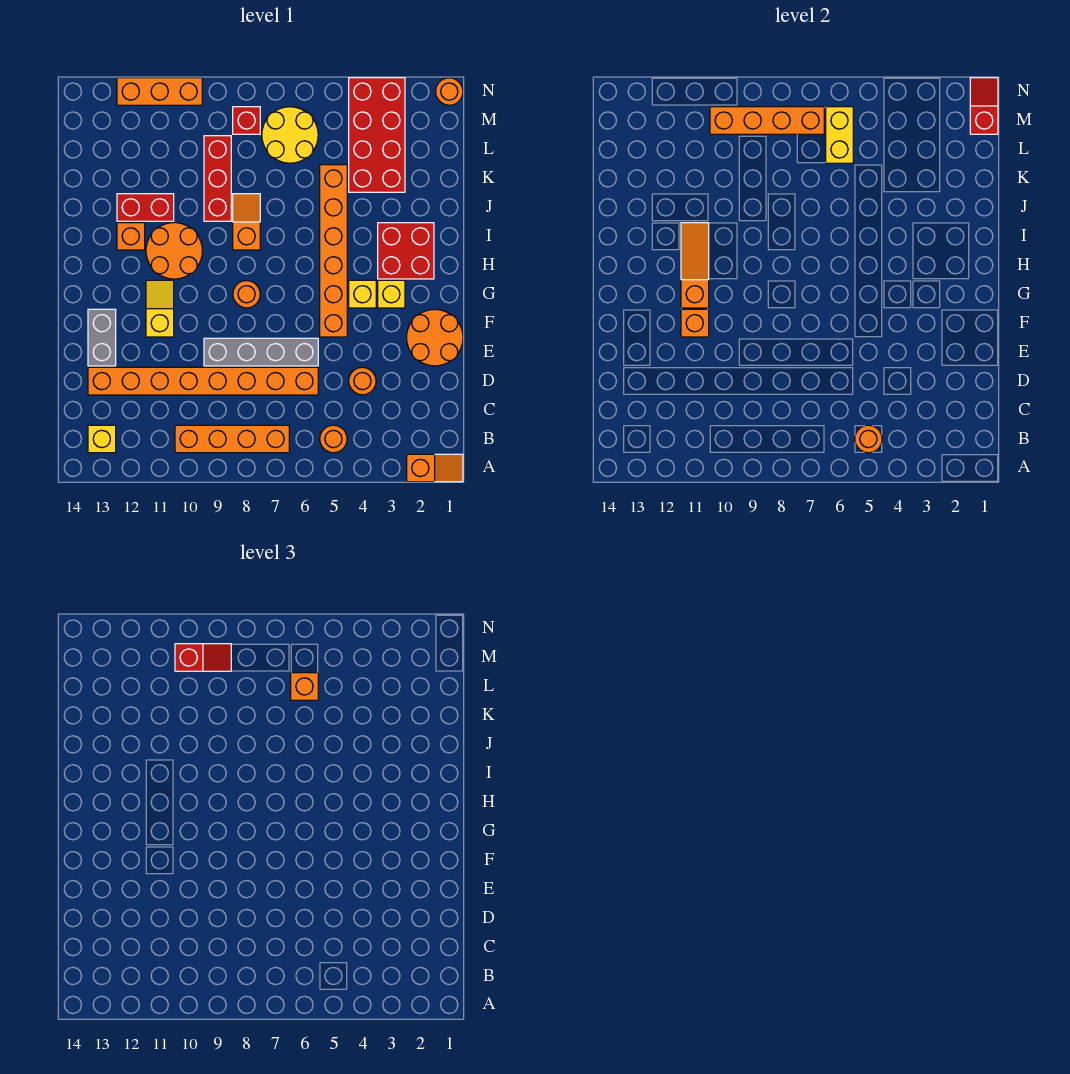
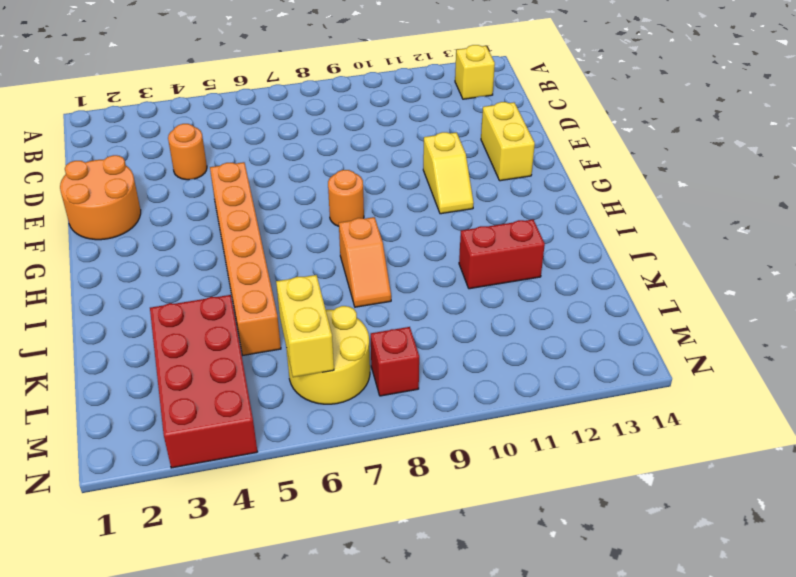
yellow 1x2 brick [481,102,535,181] -> grey 1x2 brick [88,309,116,366]
none -> orange 1x2 slope [407,454,463,482]
none -> orange 1x1 round brick [320,425,347,453]
none -> orange 1x4 brick [175,425,289,453]
none -> orange 1x8 brick [88,367,318,395]

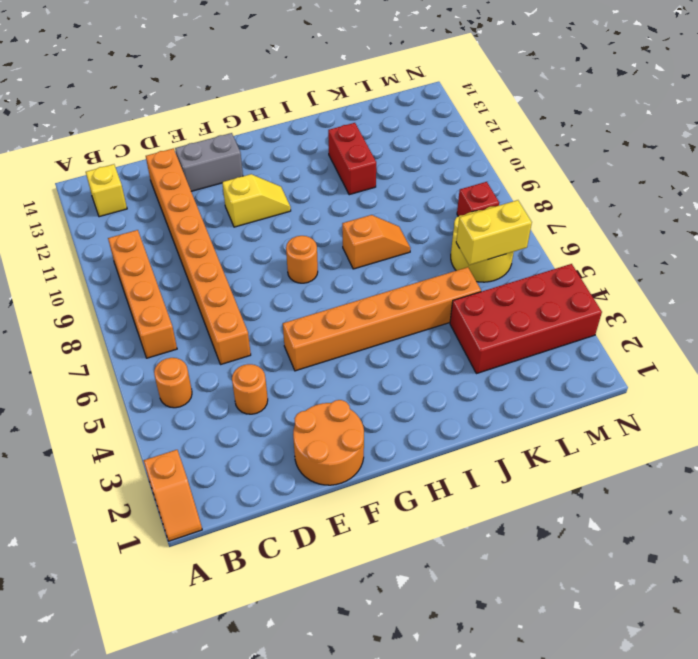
none -> grey 1x4 brick [204,338,318,366]
none -> yellow 1x1 brick [378,280,405,308]
none -> yellow 1x1 brick [349,280,376,308]
none -> red 2x2 brick [378,223,434,279]

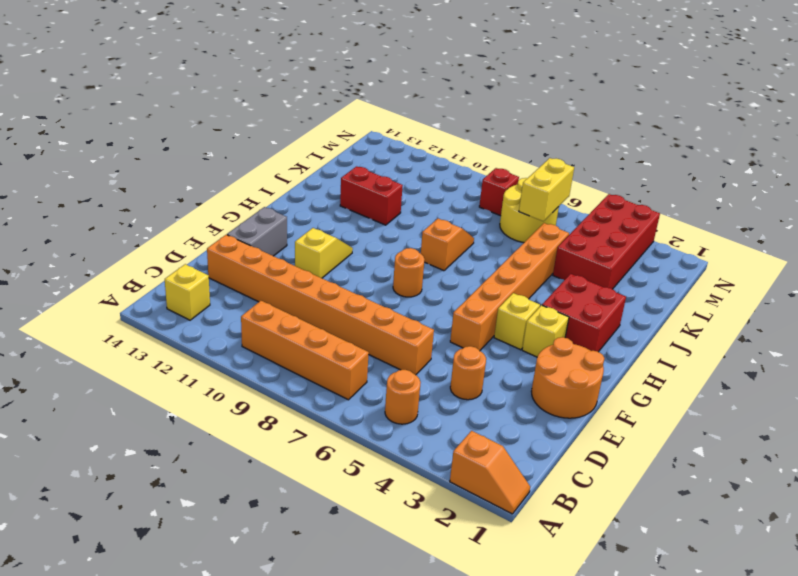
none -> grey 1x4 brick [204,338,318,366]
none -> orange 2x2 round brick [146,223,202,279]
none -> orange 1x1 brick [117,223,145,250]
none -> red 1x3 brick [204,136,231,221]

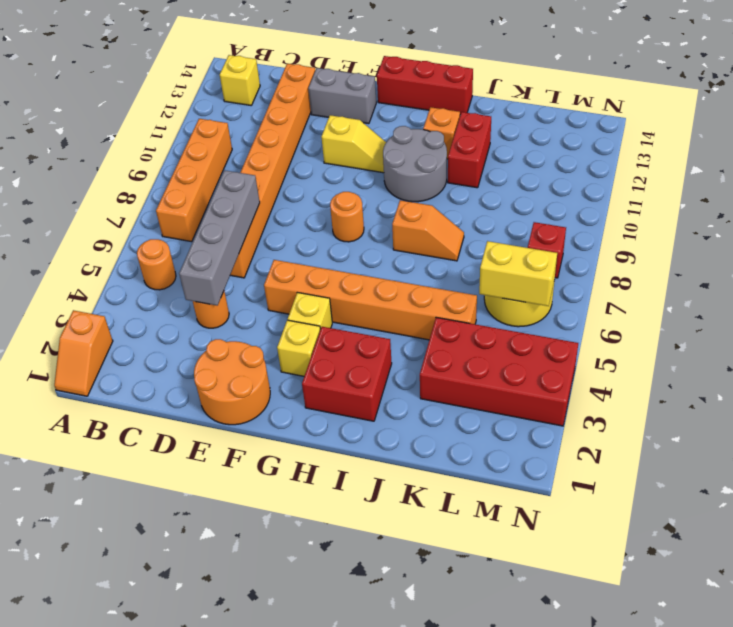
grey 1x4 brick [179,170,260,306] -> grey 1x4 brick moved to [204,338,318,366]
red 1x3 brick [377,56,473,115] -> red 1x3 brick moved to [204,136,231,221]
grey 2x2 round brick [383,126,447,202] -> orange 2x2 round brick [146,223,202,279]
none -> orange 1x1 round brick [436,78,463,105]
none -> orange 1x3 brick [117,78,202,105]
none -> orange 1x1 round brick [855,425,882,453]
none -> orange 1x1 brick [681,309,709,337]

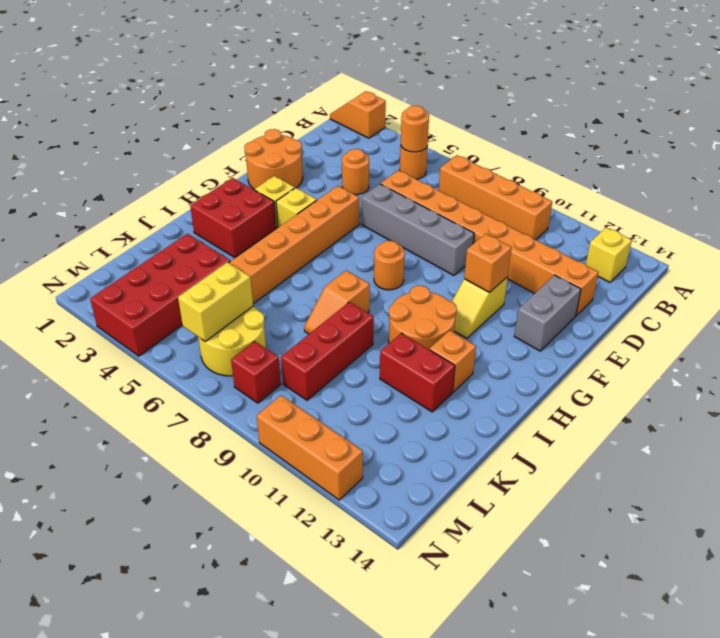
none -> orange 1x1 round brick [436,78,463,105]
none -> orange 1x3 slope [681,223,709,308]
none -> red 1x2 slope [970,78,998,134]
none -> orange 1x4 brick [710,107,824,134]

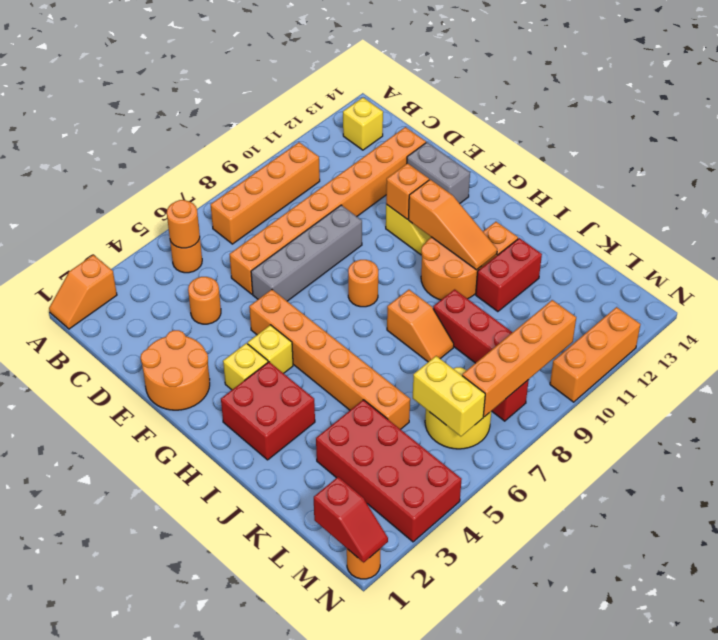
none -> orange 1x1 brick [291,673,318,700]
none -> red 1x2 slope [175,644,231,671]

